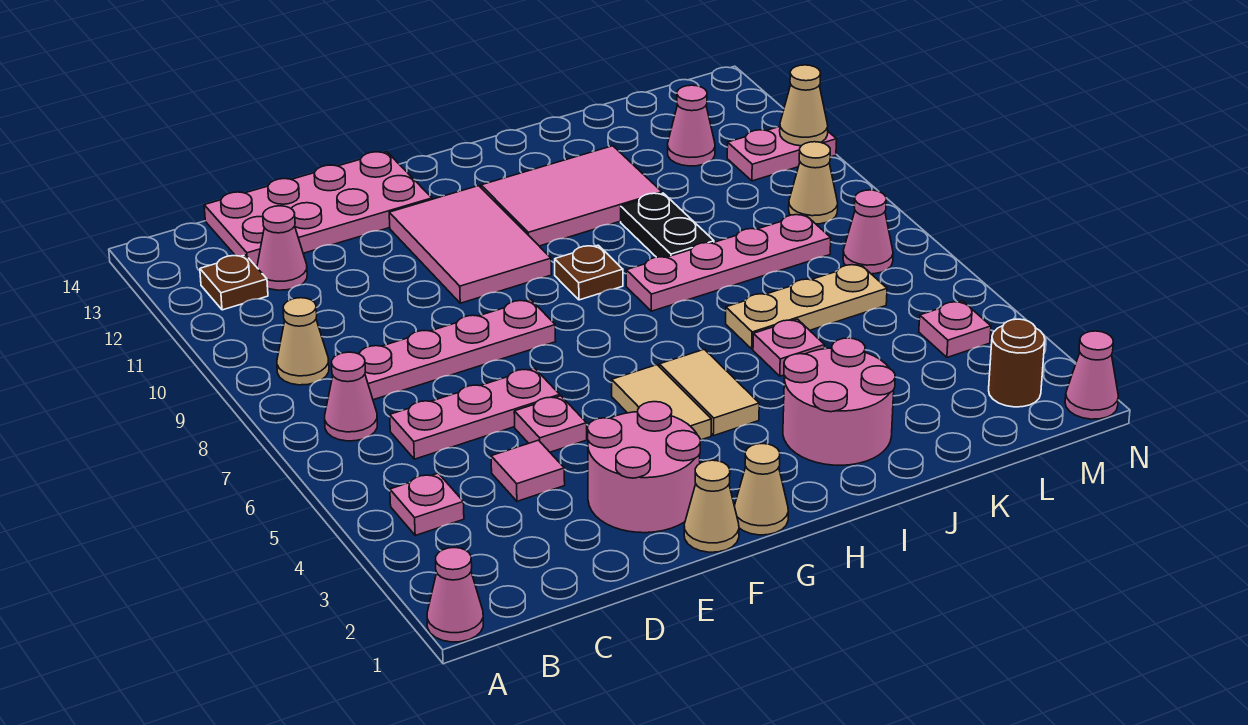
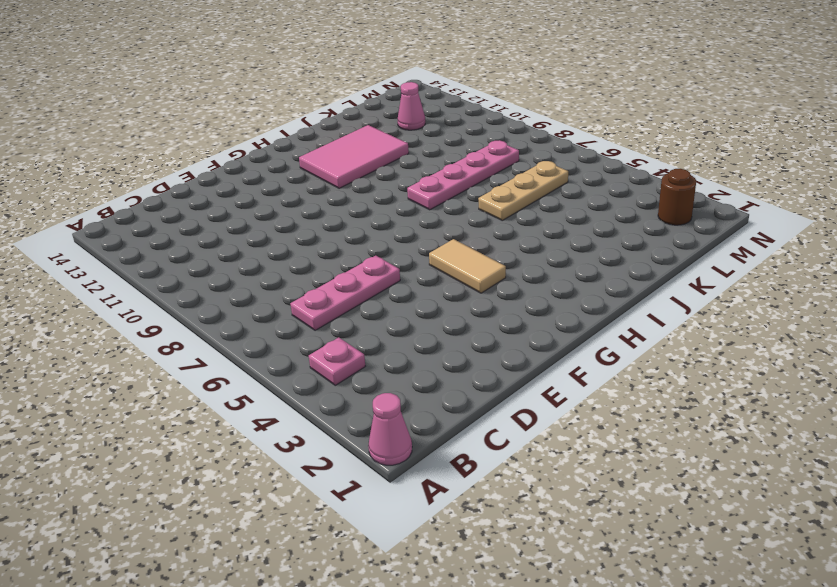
none -> pink 1x1 cone [325,352,377,441]
none -> tan 1x1 cone [277,298,329,385]
none -> brown 1x1 plate [200,255,268,310]
none -> pink 1x4 plate [358,300,556,400]

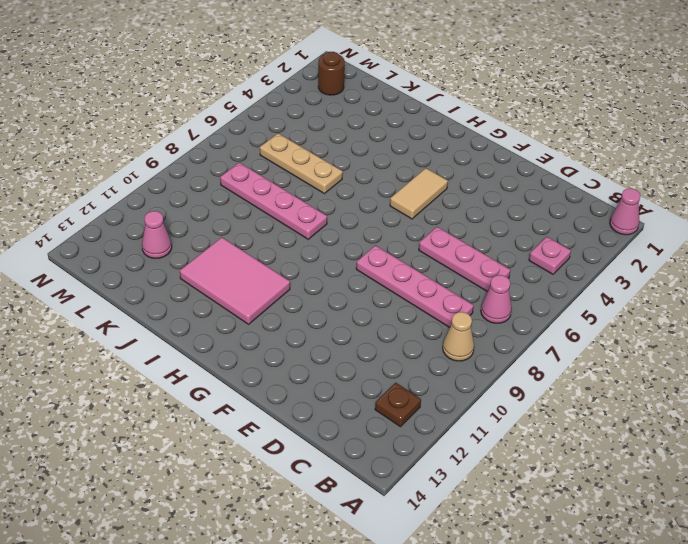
none -> pink 1x1 cone [257,206,307,290]
none -> pink 2x4 plate [204,152,432,267]
none -> pink 1x1 tile [491,440,565,501]
none -> pink 2x2 round brick [588,402,700,533]

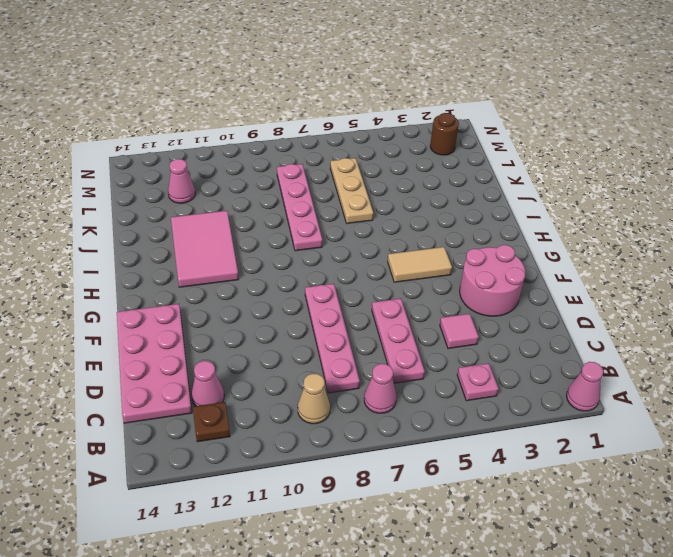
none -> pink 1x1 plate [514,396,587,452]
none -> tan 1x1 cone [684,460,739,552]
none -> pink 2x3 tile [389,186,551,303]
none -> tan 1x1 cone [734,444,788,535]

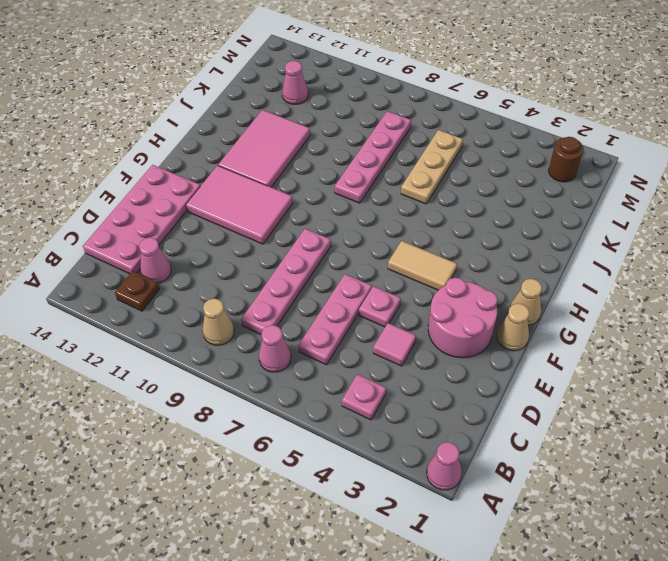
none -> tan 1x2 tile [659,349,759,436]
none -> brown 1x1 plate [555,245,623,300]
none -> pink 2x2 round brick [783,338,895,465]
none -> pink 1x1 plate [753,319,825,376]

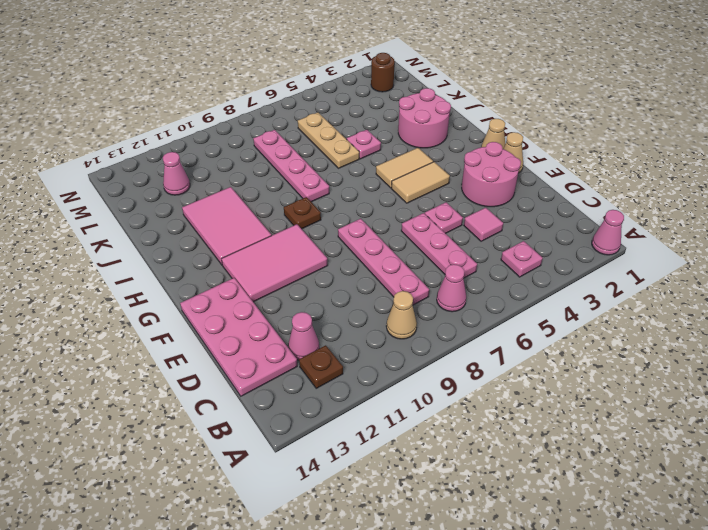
none -> black 1x2 plate [621,193,714,257]
none -> pink 1x1 plate [919,301,991,357]
none -> pink 1x1 cone [843,190,893,274]
none -> tan 1x1 cone [789,142,838,224]

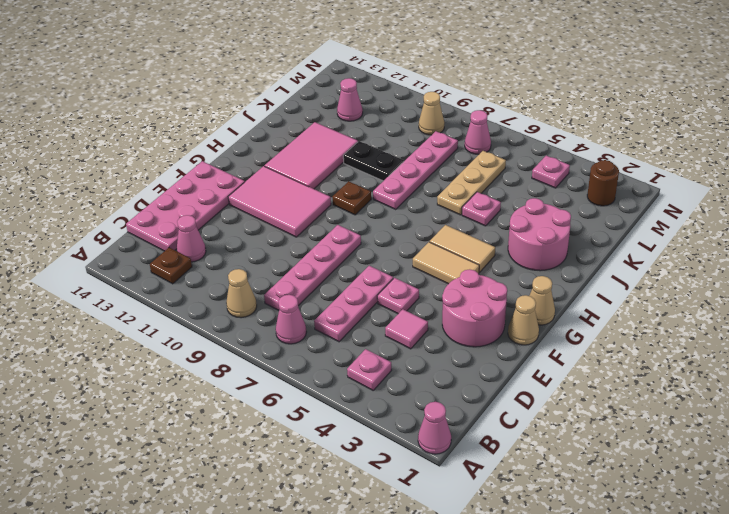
none -> pink 1x2 plate [727,127,837,181]
none -> pink 1x1 cone [1065,331,1119,419]
none -> tan 1x1 cone [780,65,828,146]

